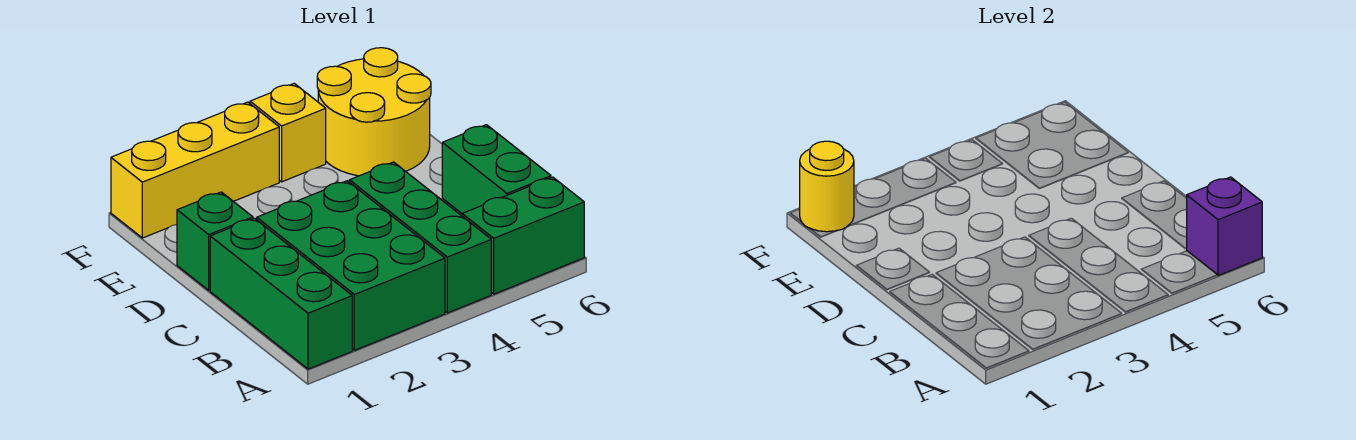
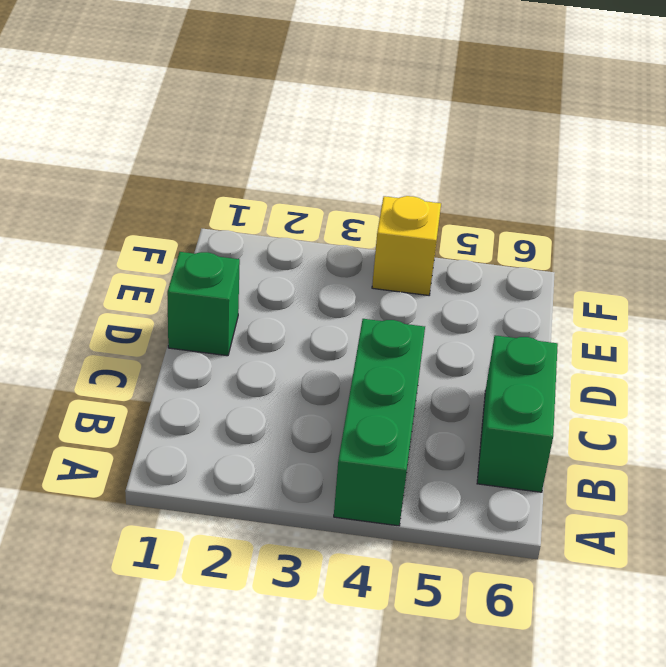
none -> green 1x3 brick [210,218,352,369]
none -> green 2x3 brick [257,181,445,350]

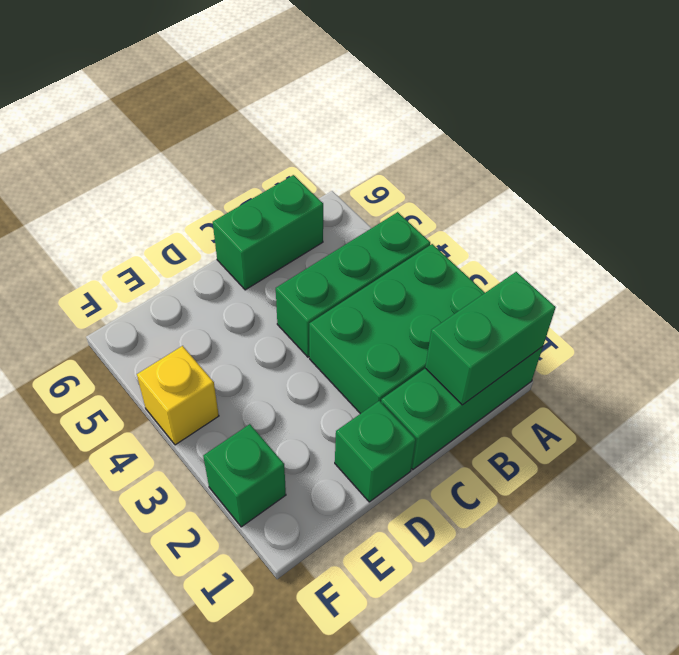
green 1x2 brick [425,272,556,405] -> green 1x2 brick turned to [462,177,584,294]
green 1x1 brick [203,424,286,527] -> yellow 1x3 brick [111,102,279,238]
none -> yellow 2x2 round brick [317,48,431,176]
none -> purple 1x1 brick [1187,177,1262,275]

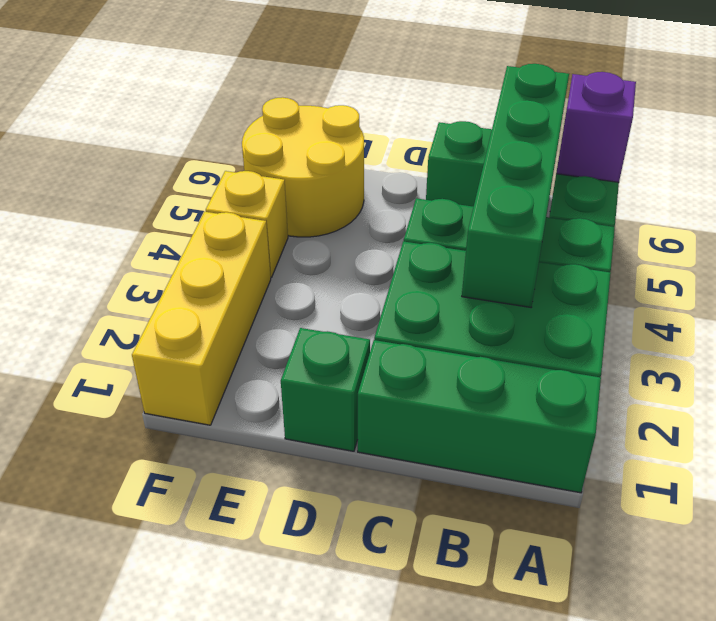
green 1x4 brick [462,64,569,307] -> none
none -> yellow 1x1 round brick [800,141,854,232]

